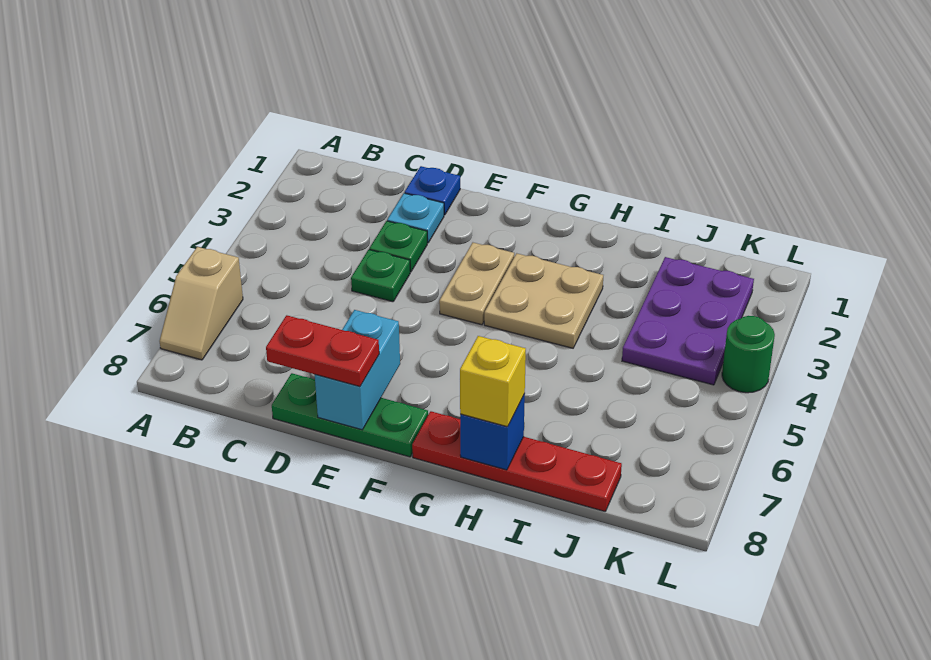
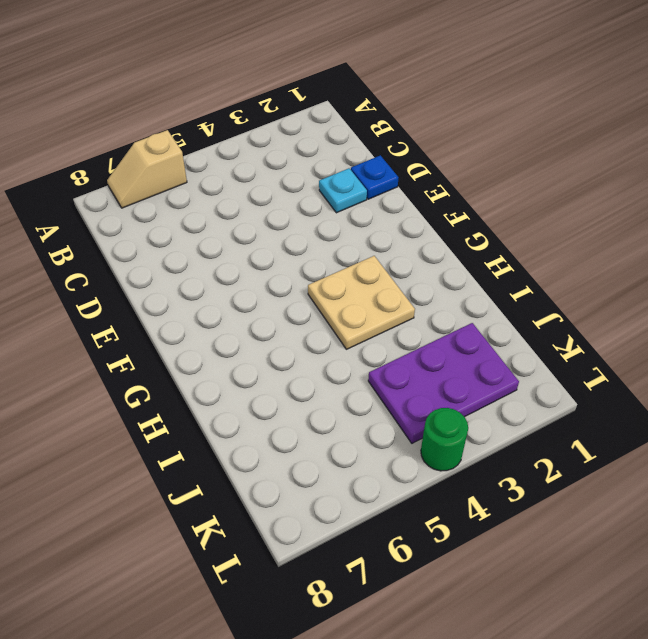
none -> green 1x1 plate [369,221,427,272]
none -> green 1x1 plate [351,250,410,302]
none -> green 1x3 plate [272,373,428,457]

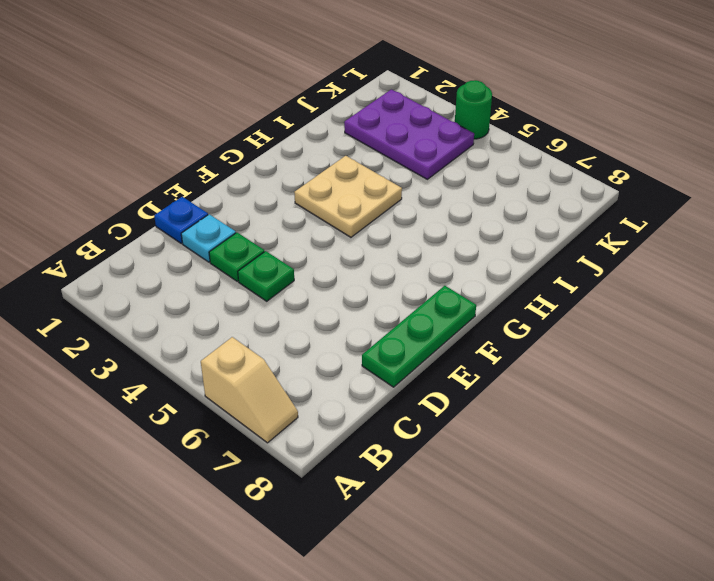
none -> tan 1x2 plate [439,243,514,325]
none -> red 1x4 plate [412,411,622,511]
none -> cyan 1x2 brick [315,310,400,430]

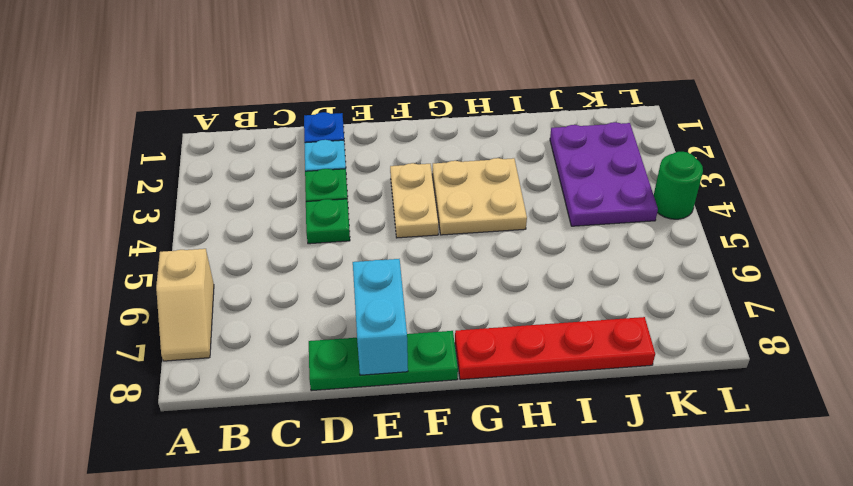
none -> blue 1x1 brick [460,394,525,470]
none -> red 1x2 plate [266,315,379,387]
none -> yellow 1x1 brick [460,336,526,427]

